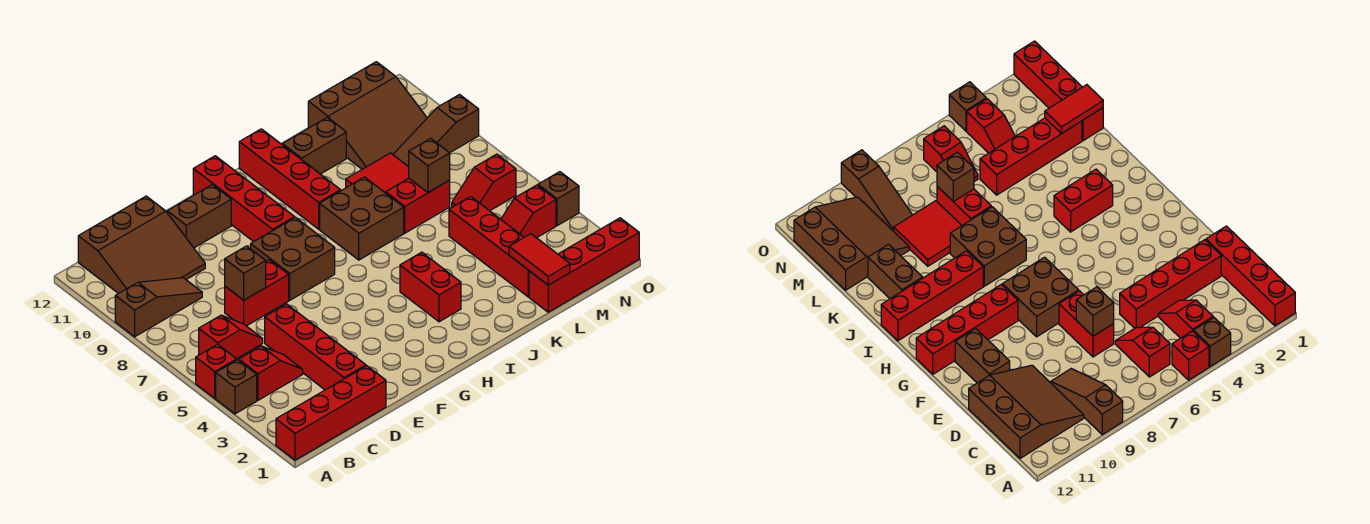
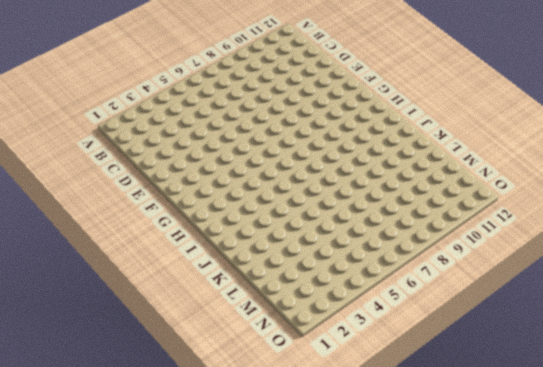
none -> red 1x4 brick [276,366,386,460]
none -> brown 1x1 brick [216,360,257,414]
none -> red 1x1 brick [196,344,237,398]

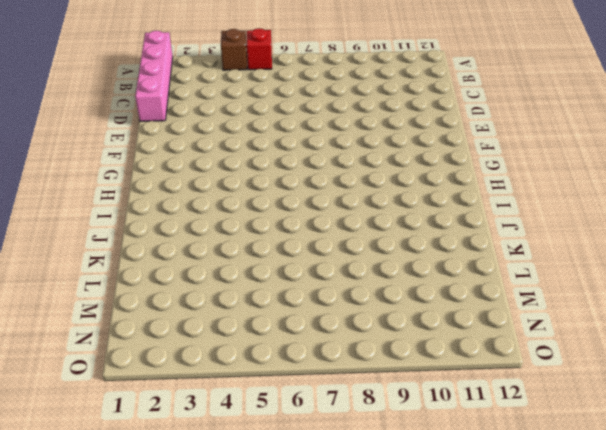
pink 1x4 brick [135,31,173,121] -> red 1x4 brick [276,366,386,460]
none -> brown 1x3 slope [115,278,202,337]
none -> red 1x2 slope [239,346,303,400]
none -> red 1x2 slope [199,315,263,359]

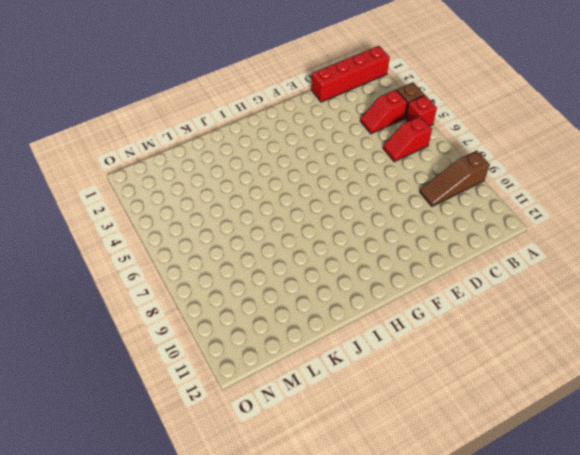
none -> brown 3x3 slope [78,196,205,294]
none -> red 1x4 brick [265,304,366,390]
none -> red 1x2 brick [225,260,289,326]

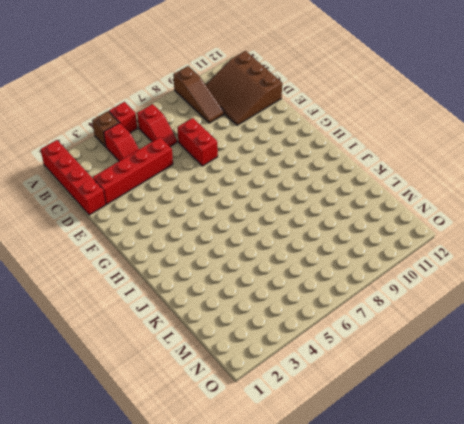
none -> brown 1x2 brick [167,185,231,248]
none -> brown 2x2 brick [251,218,335,300]
none -> red 1x4 brick [193,156,295,242]

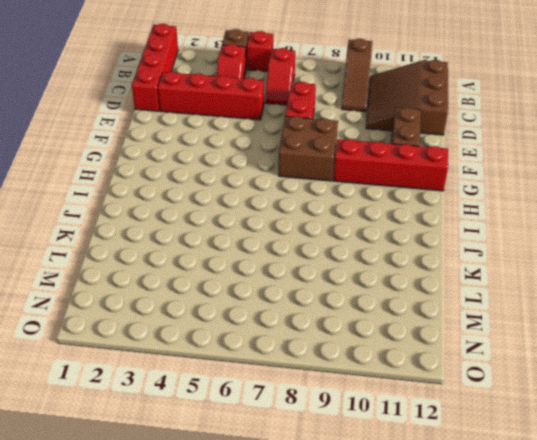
none -> red 1x2 brick [400,252,461,322]
none -> brown 2x2 brick [320,177,404,260]
none -> red 1x4 brick [239,129,341,229]

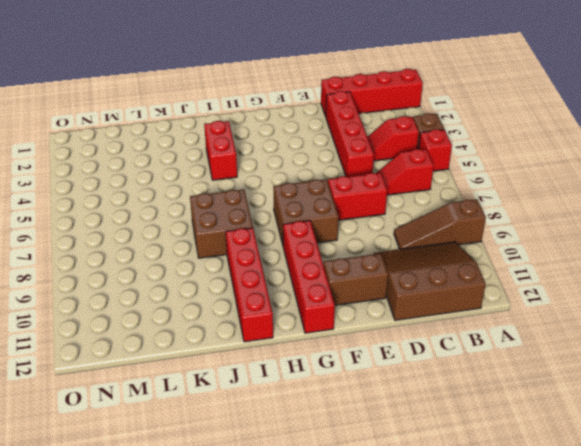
none -> brown 1x2 brick [282,117,346,174]
none -> red 1x2 brick [386,178,450,233]
none -> red 2x2 tile [346,153,409,193]

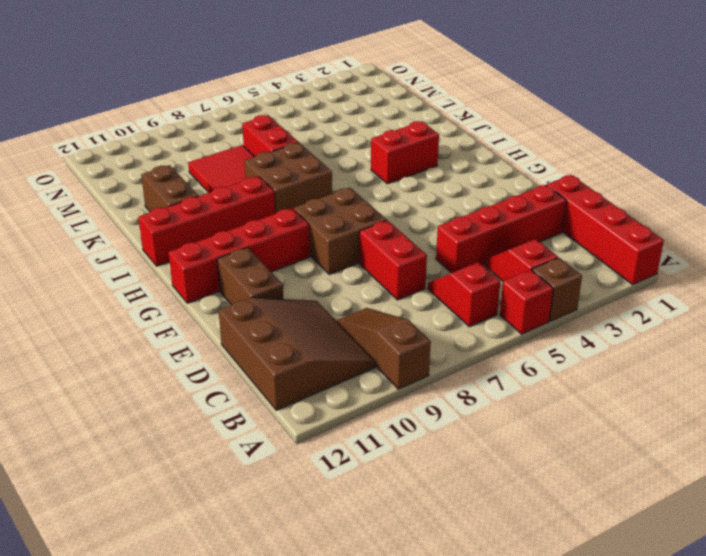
none -> red 1x4 brick [529,218,639,312]
none -> red 1x4 brick [449,197,529,297]
none -> brown 3x3 slope [308,62,427,169]

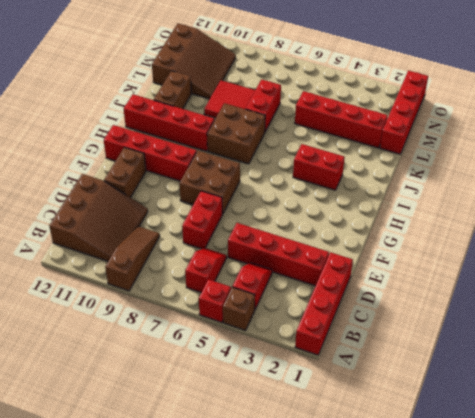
none -> red 1x2 slope [501,185,556,238]
none -> red 1x2 slope [452,154,516,211]
none -> brown 1x3 slope [393,95,479,167]

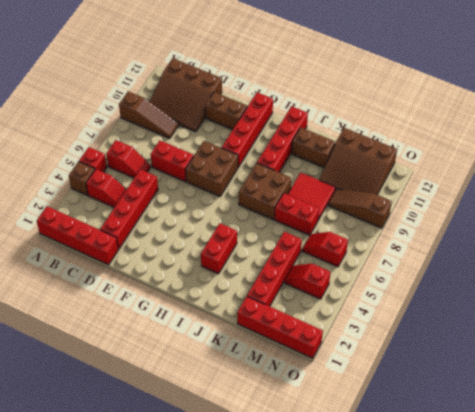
none -> brown 1x1 brick [538,172,579,226]
none -> brown 1x1 brick [225,246,266,300]
none -> red 1x2 tile [509,234,570,285]

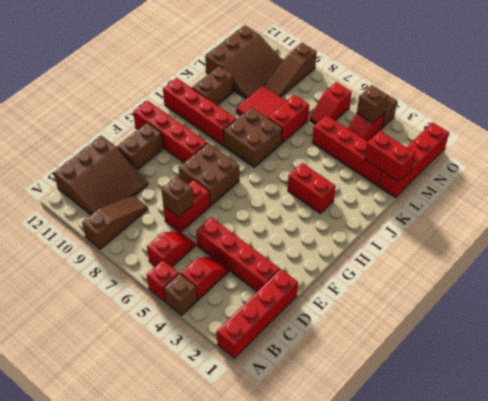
red 1x2 brick [365,131,415,182] -> red 1x2 tile [509,234,570,285]
brown 1x1 brick [357,85,388,123] -> brown 1x1 brick moved to [409,138,450,193]

